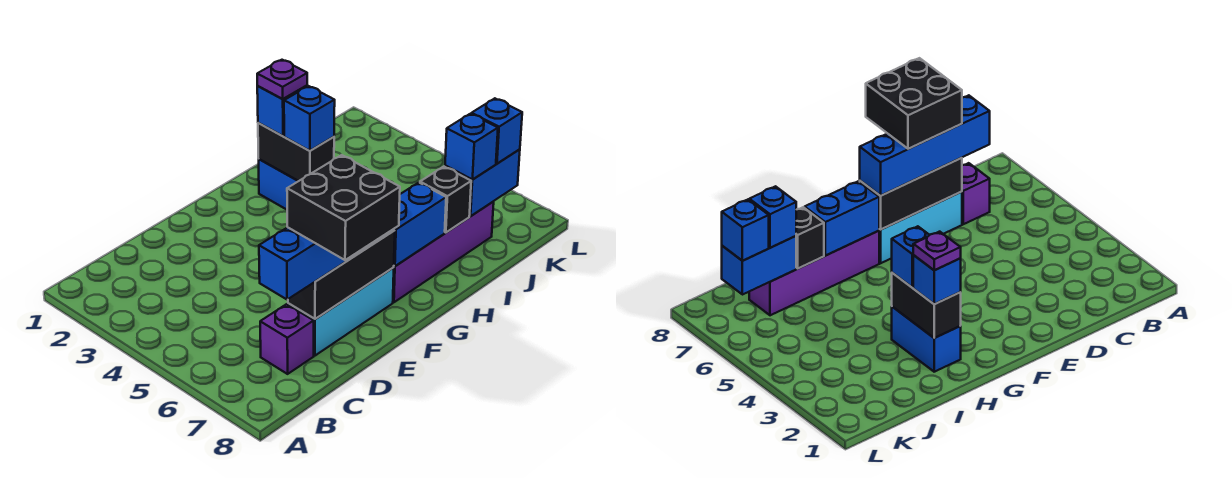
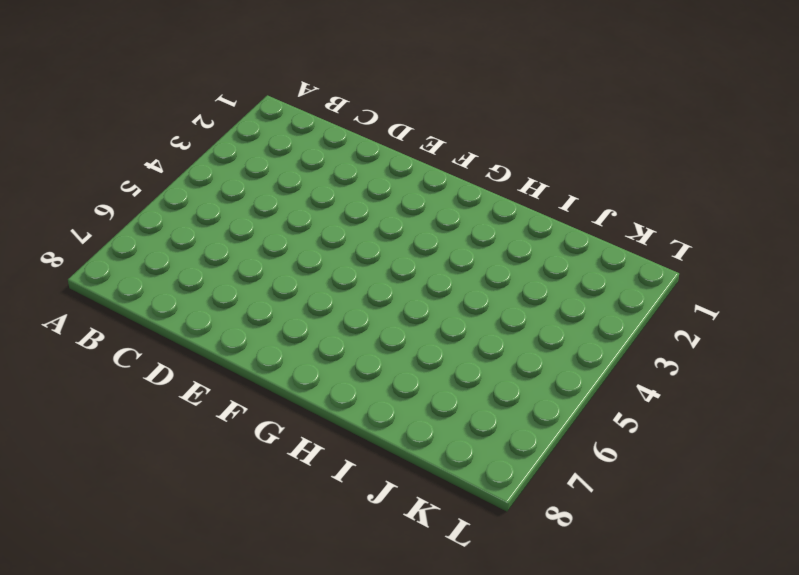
none -> purple 1x1 brick [260,304,314,374]
none -> cyan 1x3 brick [288,268,394,356]
none -> purple 1x4 brick [393,202,494,302]

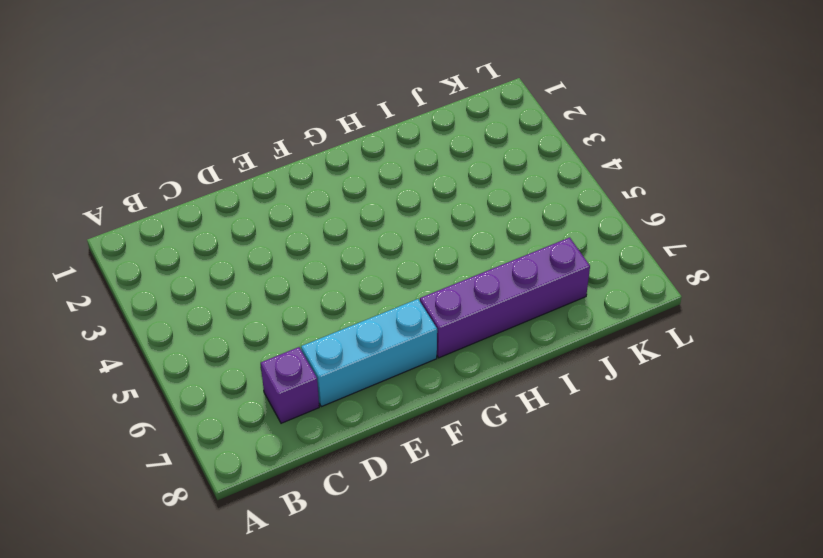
none -> blue 1x2 brick [259,159,298,210]
none -> black 1x3 brick [288,231,395,319]
none -> blue 1x2 brick [394,183,446,266]

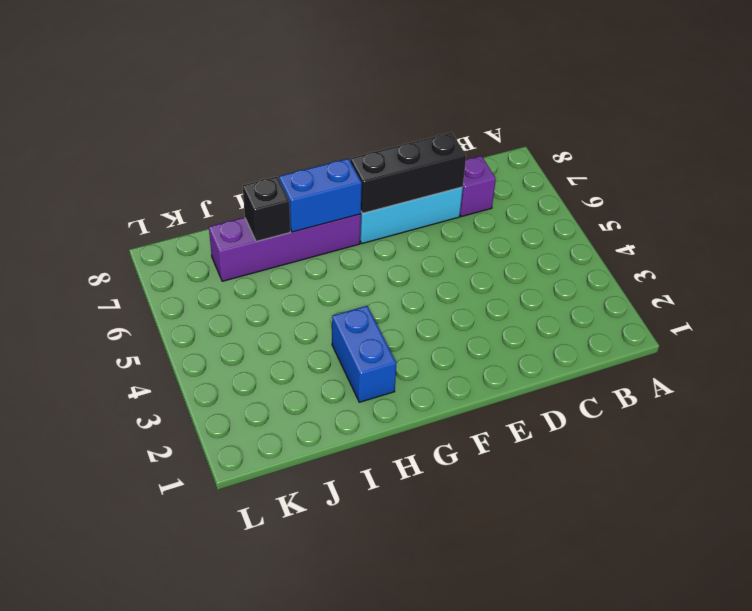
none -> black 1x2 brick [258,123,334,181]
none -> blue 1x2 brick [445,149,520,216]
none -> blue 1x4 brick [259,227,395,300]

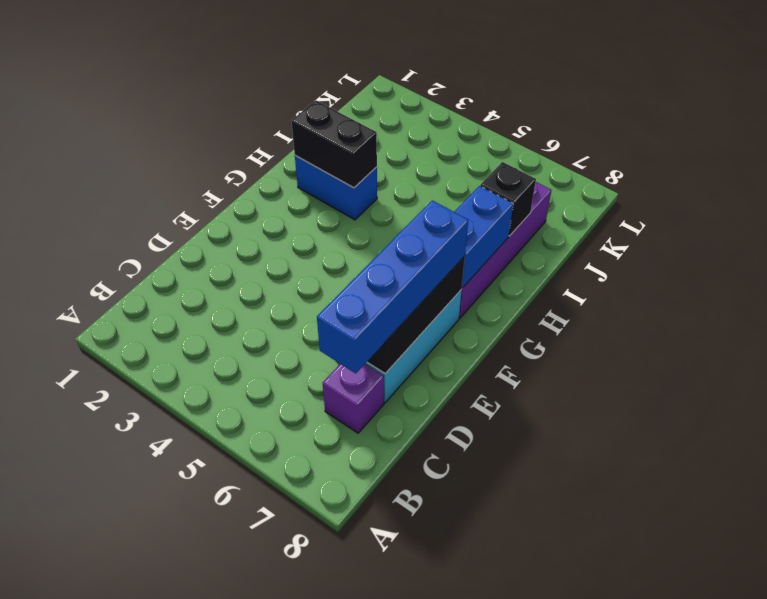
none -> blue 1x2 brick [445,149,520,216]
none -> blue 1x1 brick [257,85,307,136]
none -> blue 1x1 brick [284,86,335,151]

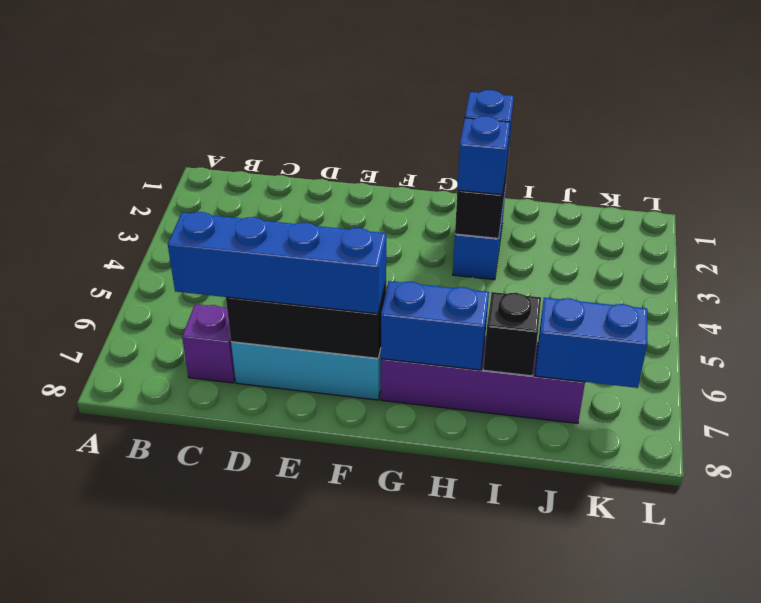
none -> blue 1x1 brick [445,114,498,179]
none -> blue 1x1 brick [472,98,522,164]
none -> black 2x2 brick [287,155,400,260]

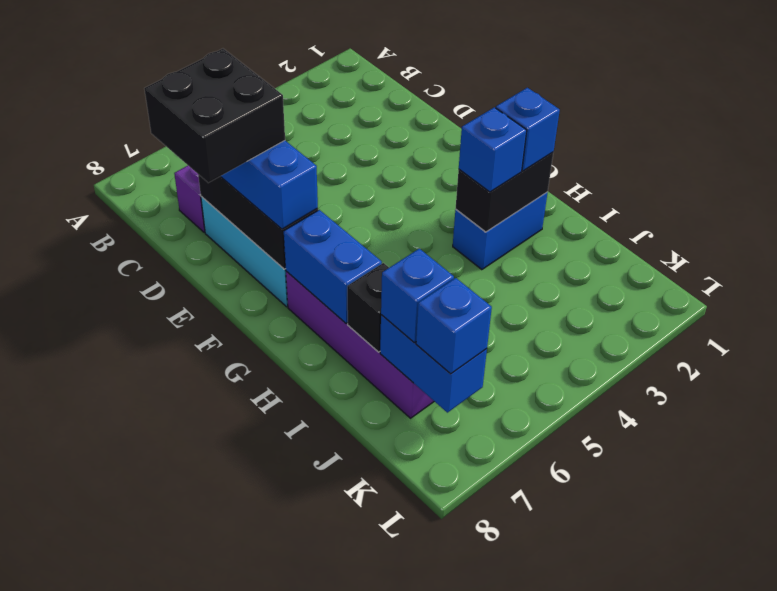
none -> purple 1x1 plate [257,60,307,99]

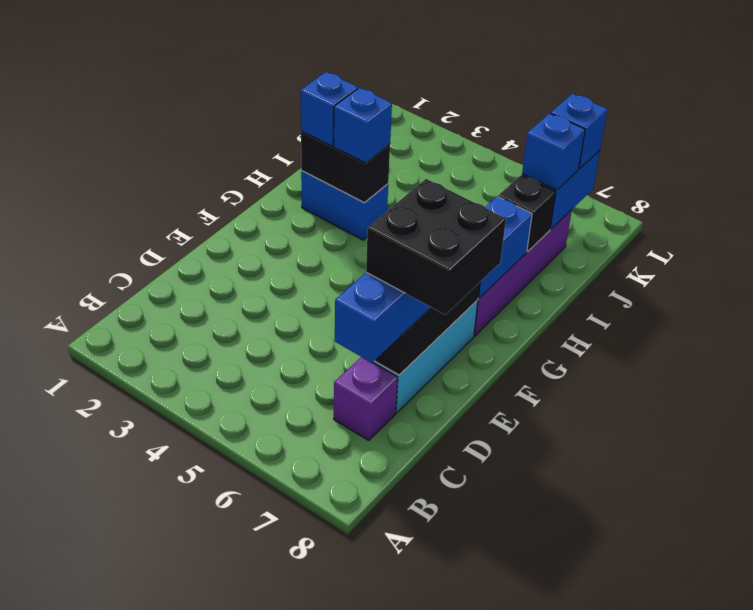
none -> purple 1x1 plate [257,60,307,99]

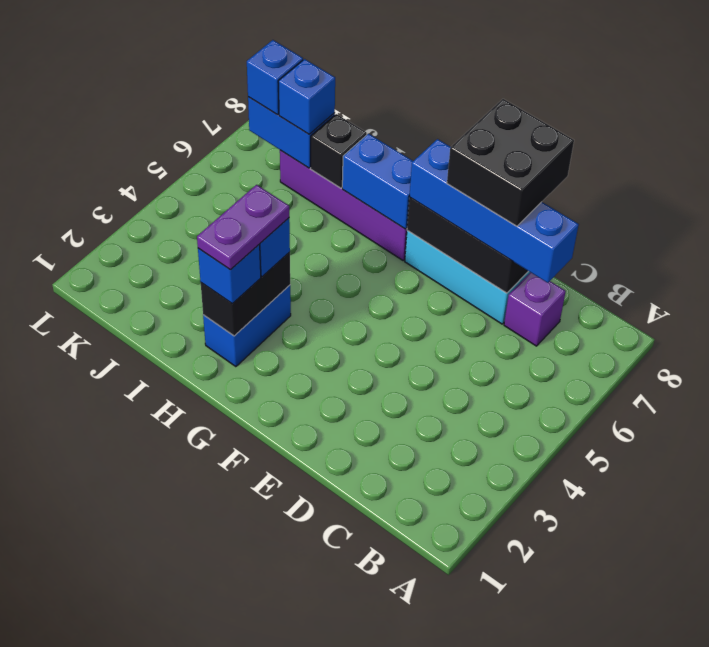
purple 1x2 plate [197,185,289,270] -> purple 1x1 plate [257,60,307,99]

